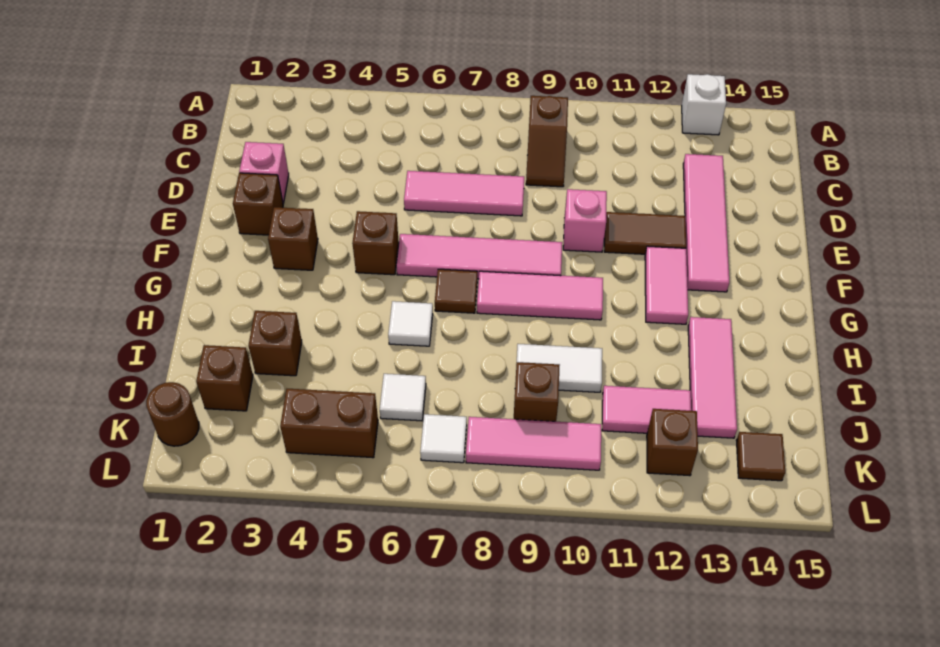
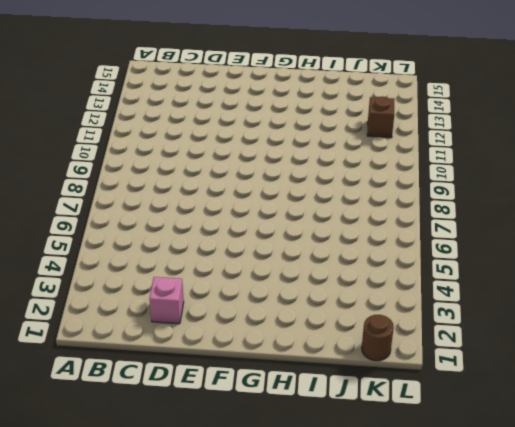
none -> white 1x1 brick [682,74,726,135]
none -> brown 1x2 slope [526,96,568,187]
none -> pink 1x4 tile [683,154,729,292]

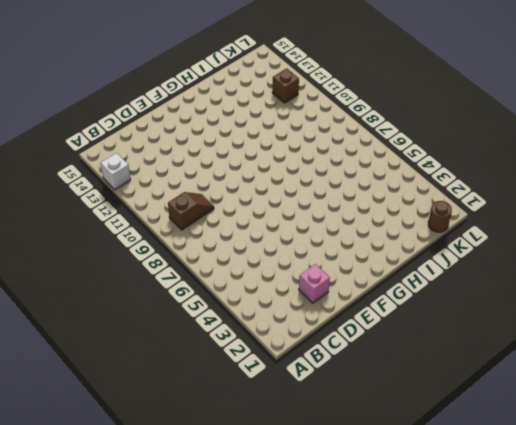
none -> pink 1x4 tile [683,154,729,292]
none -> pink 1x3 tile [404,171,524,216]
none -> brown 1x1 brick [233,173,283,235]

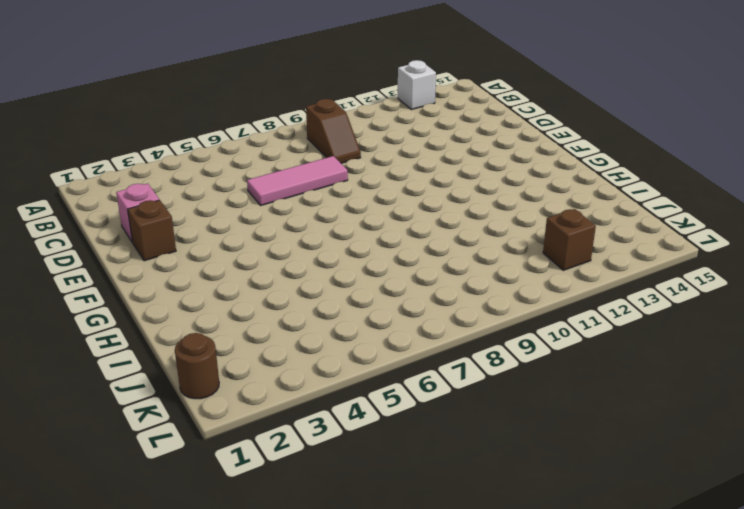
none -> pink 1x4 tile [683,154,729,292]
none -> pink 1x1 brick [563,189,607,252]
none -> brown 1x2 tile [604,212,686,254]

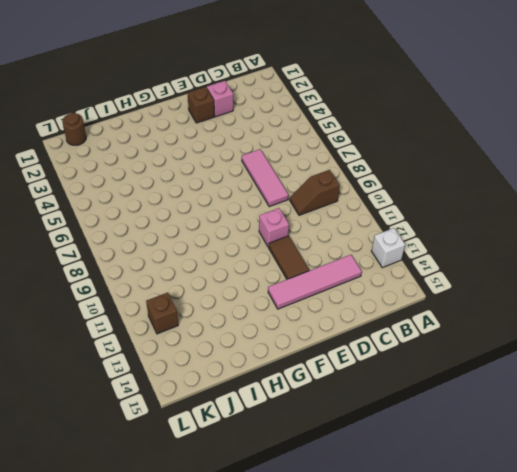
none -> brown 1x1 brick [268,207,318,270]
none -> brown 1x1 brick [352,211,399,275]
none -> pink 1x4 tile [396,234,562,279]

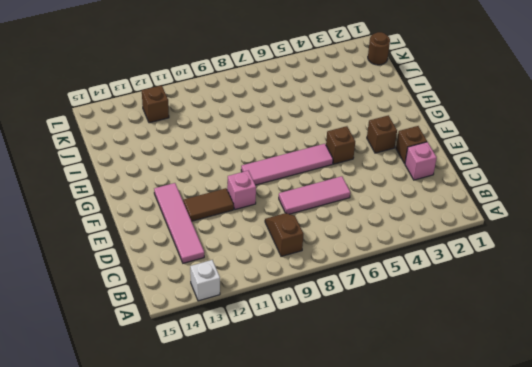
none -> pink 1x2 tile [645,246,688,324]
none -> brown 1x1 tile [435,269,477,313]
none -> pink 1x3 tile [477,271,603,320]

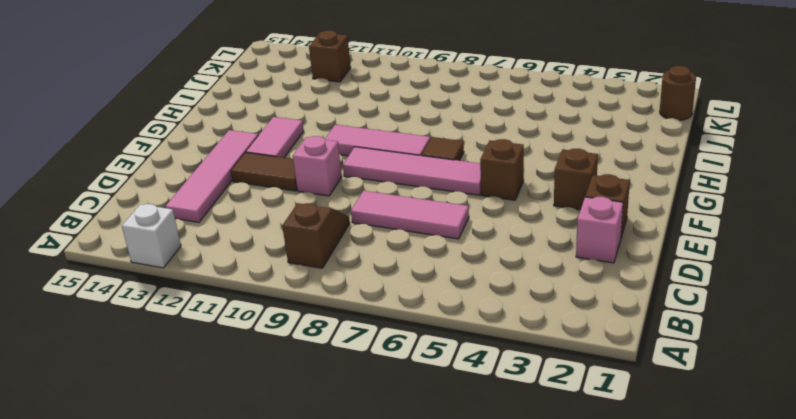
none -> white 1x1 tile [388,301,433,346]
none -> pink 1x3 tile [688,317,737,438]
none -> brown 1x1 brick [249,311,302,376]

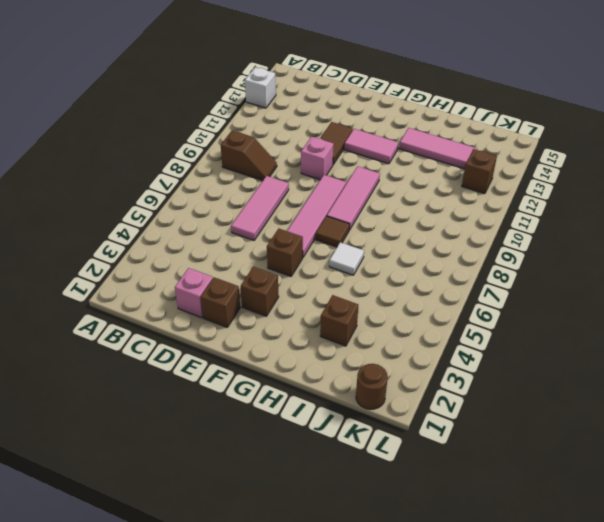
none -> pink 1x4 tile [683,154,729,292]
none -> white 1x2 tile [517,344,602,392]
none -> brown 1x1 brick [196,345,253,411]

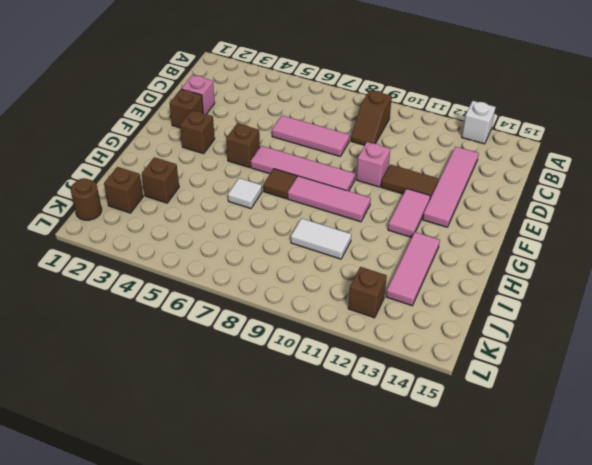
none -> white 1x1 tile [380,374,426,421]
none -> brown 1x1 brick [514,362,560,422]
none -> pink 1x2 tile [602,386,691,433]

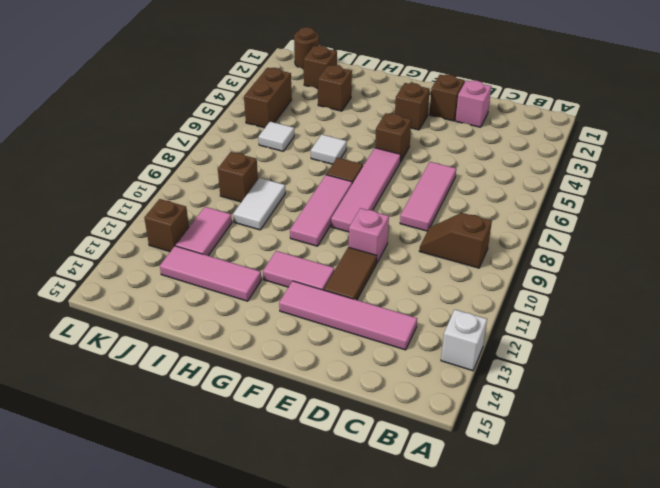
none -> white 1x1 tile [420,414,467,463]
none -> pink 1x3 tile [466,417,601,470]
none -> brown 1x1 tile [736,432,785,481]

